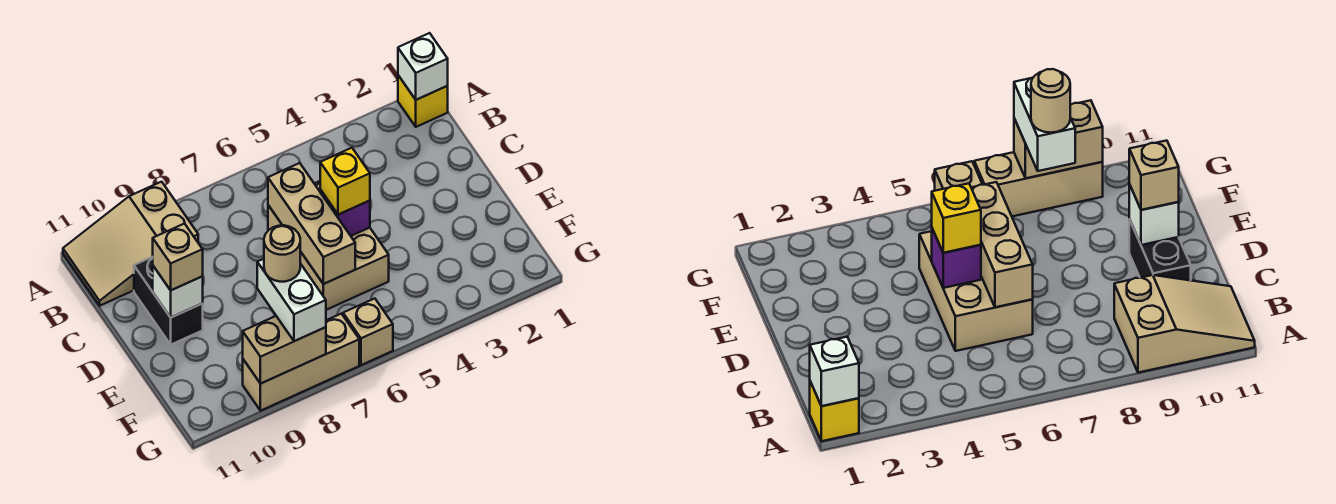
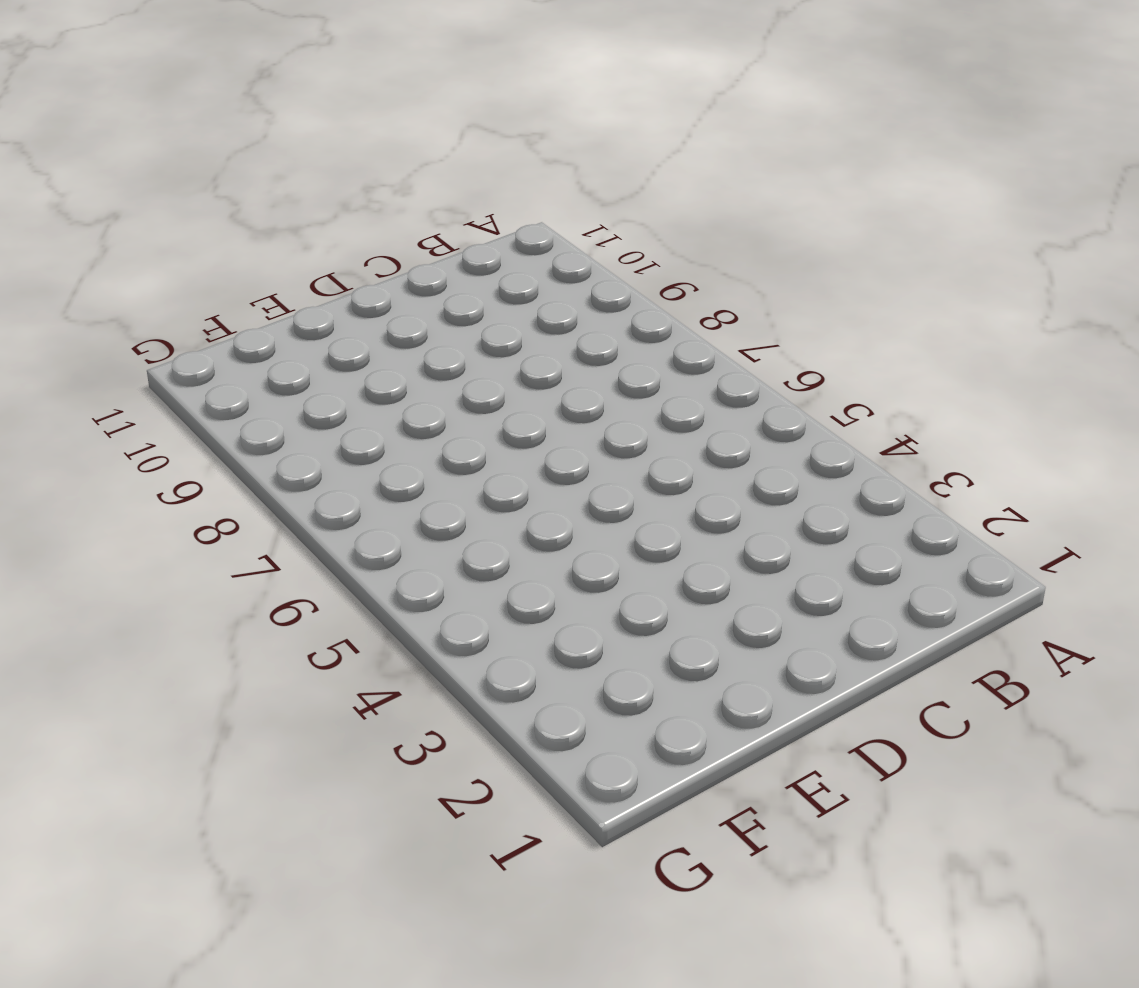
none -> yellow 1x1 brick [398,75,448,127]
none -> tan 2x3 slope [63,182,198,306]
none -> tan 2x3 brick [268,181,389,310]

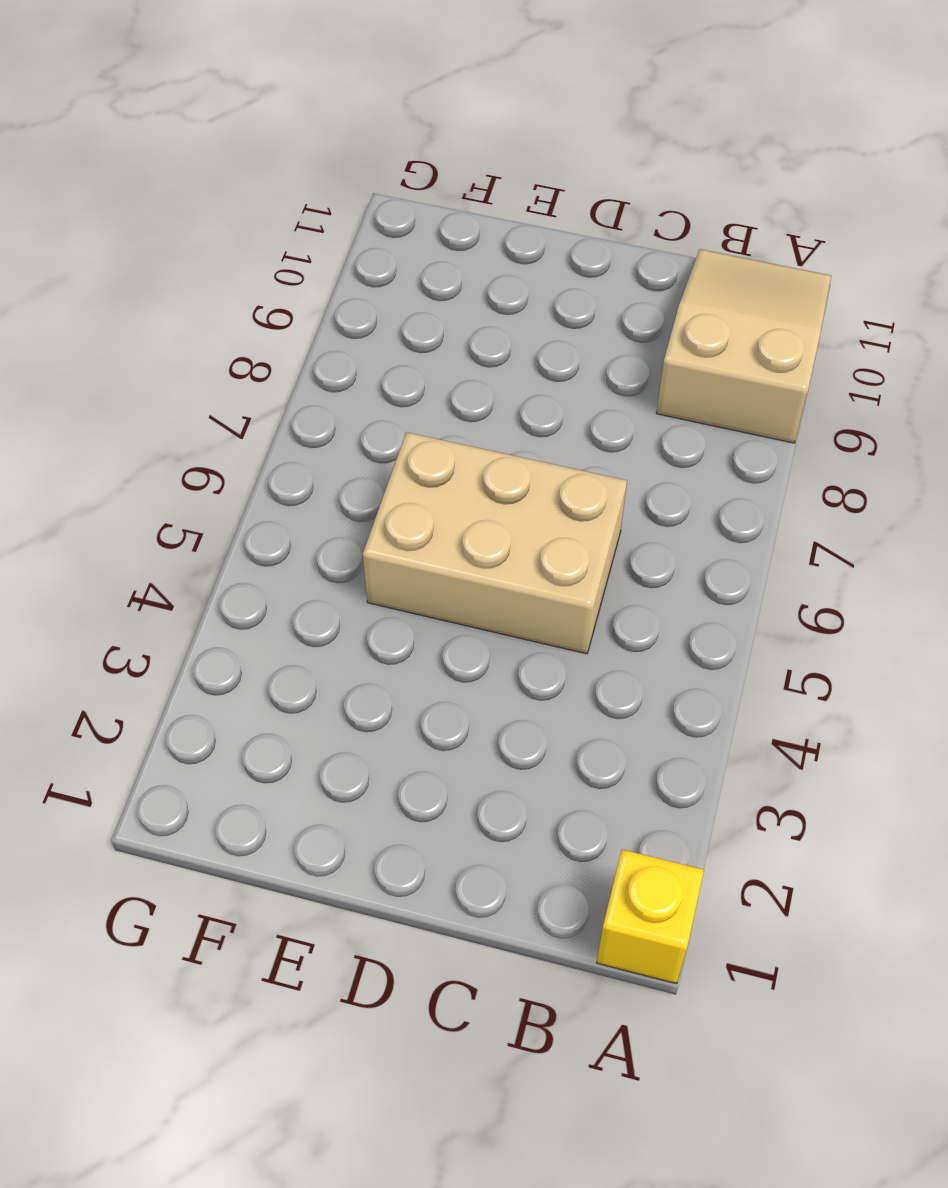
none -> black 1x2 brick [134,257,203,345]
none -> tan 1x1 brick [343,298,393,365]
none -> tan 1x3 brick [243,314,359,411]

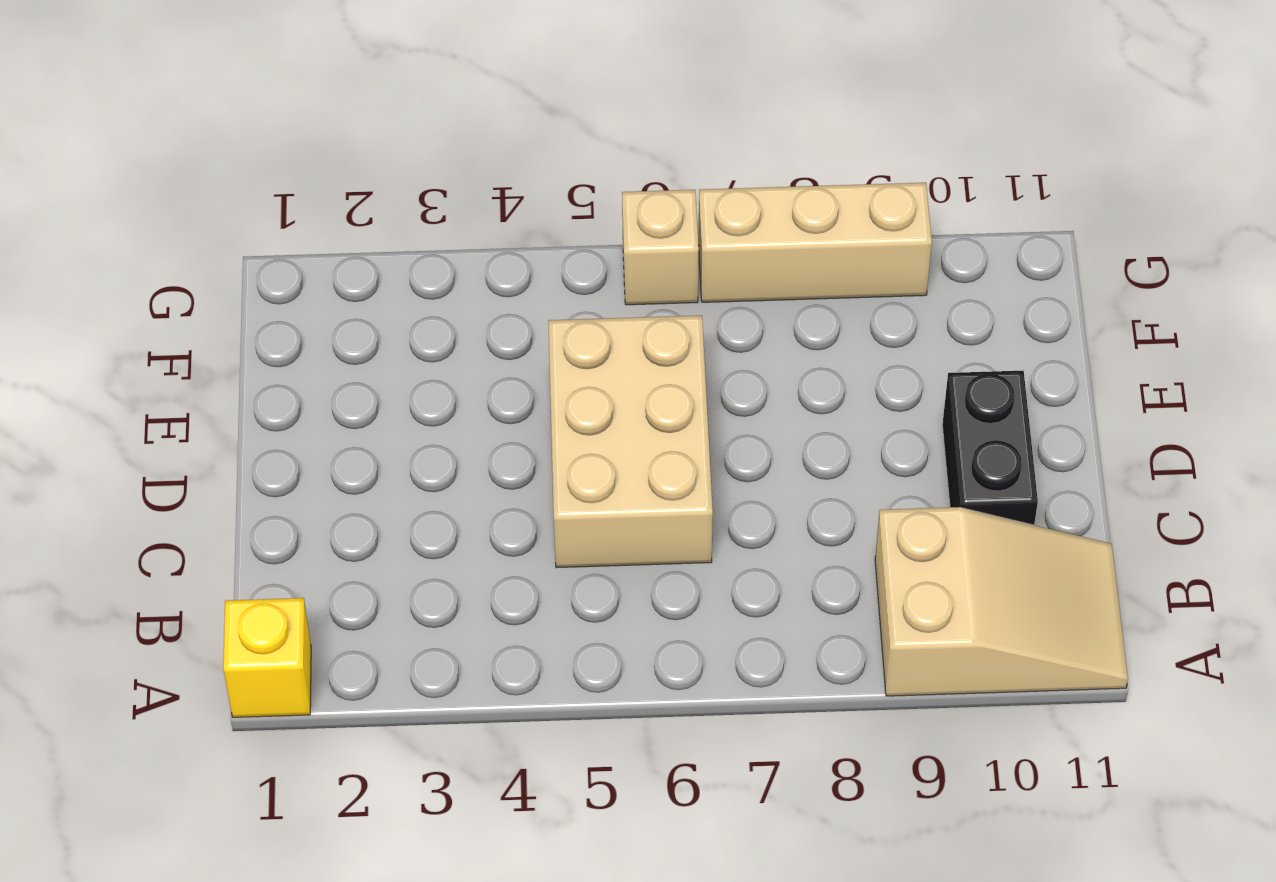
none -> white 1x1 brick [398,33,448,100]
none -> tan 1x3 brick [268,163,355,284]
none -> purple 1x1 brick [320,190,370,236]

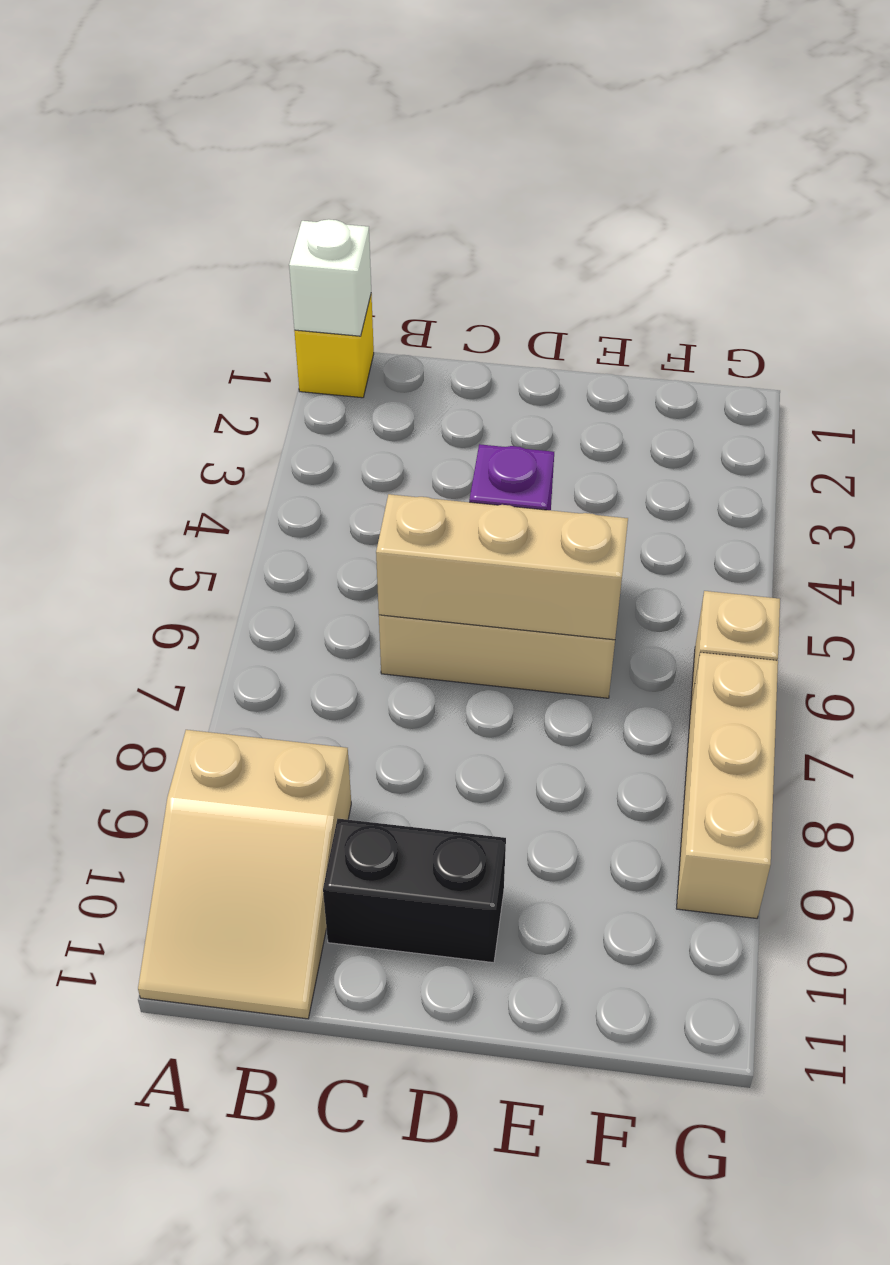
none -> white 1x1 brick [153,266,203,317]
none -> tan 1x2 brick [243,316,326,384]
none -> yellow 1x1 brick [320,148,370,215]

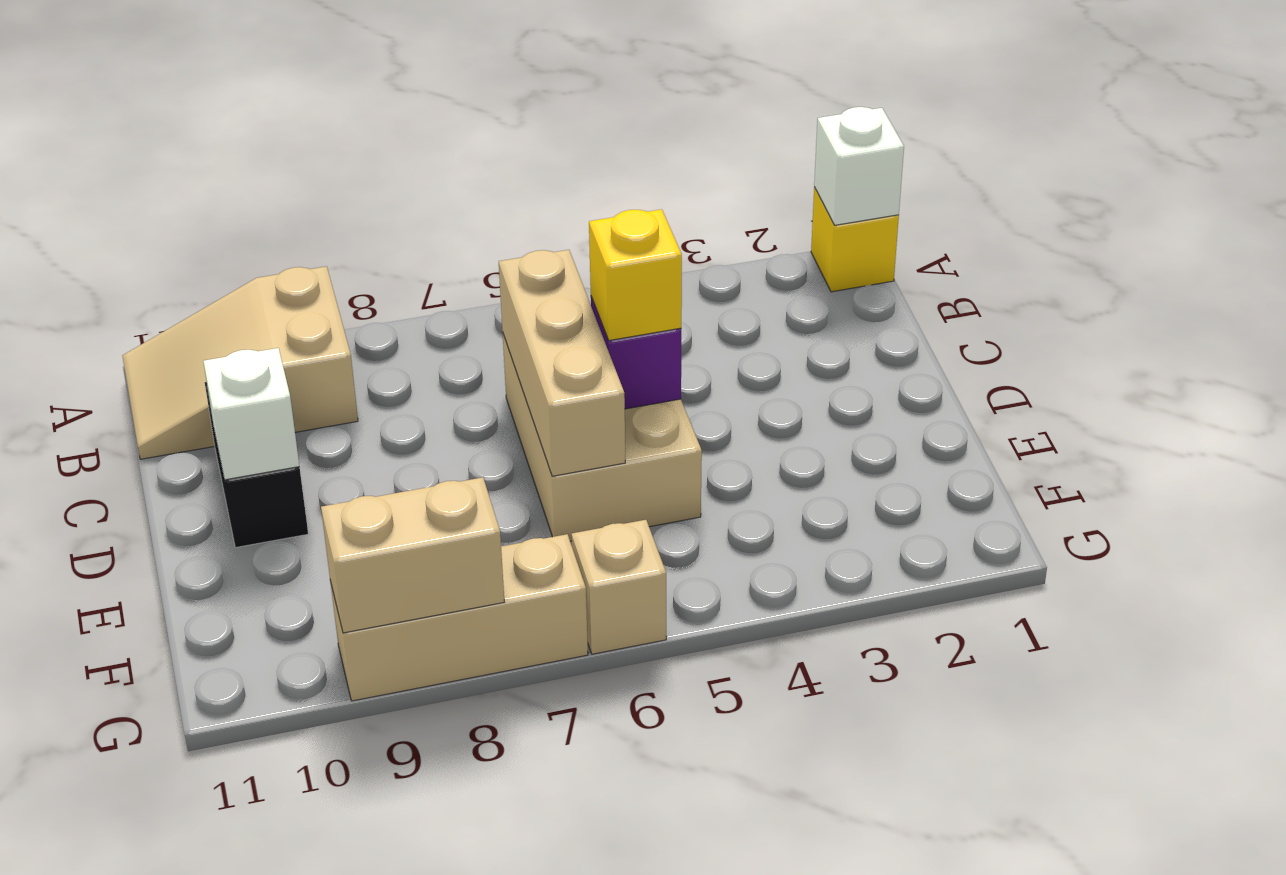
none -> tan 1x1 brick [153,223,203,290]
none -> white 1x2 brick [257,259,326,341]
none -> tan 1x1 round brick [264,225,301,282]

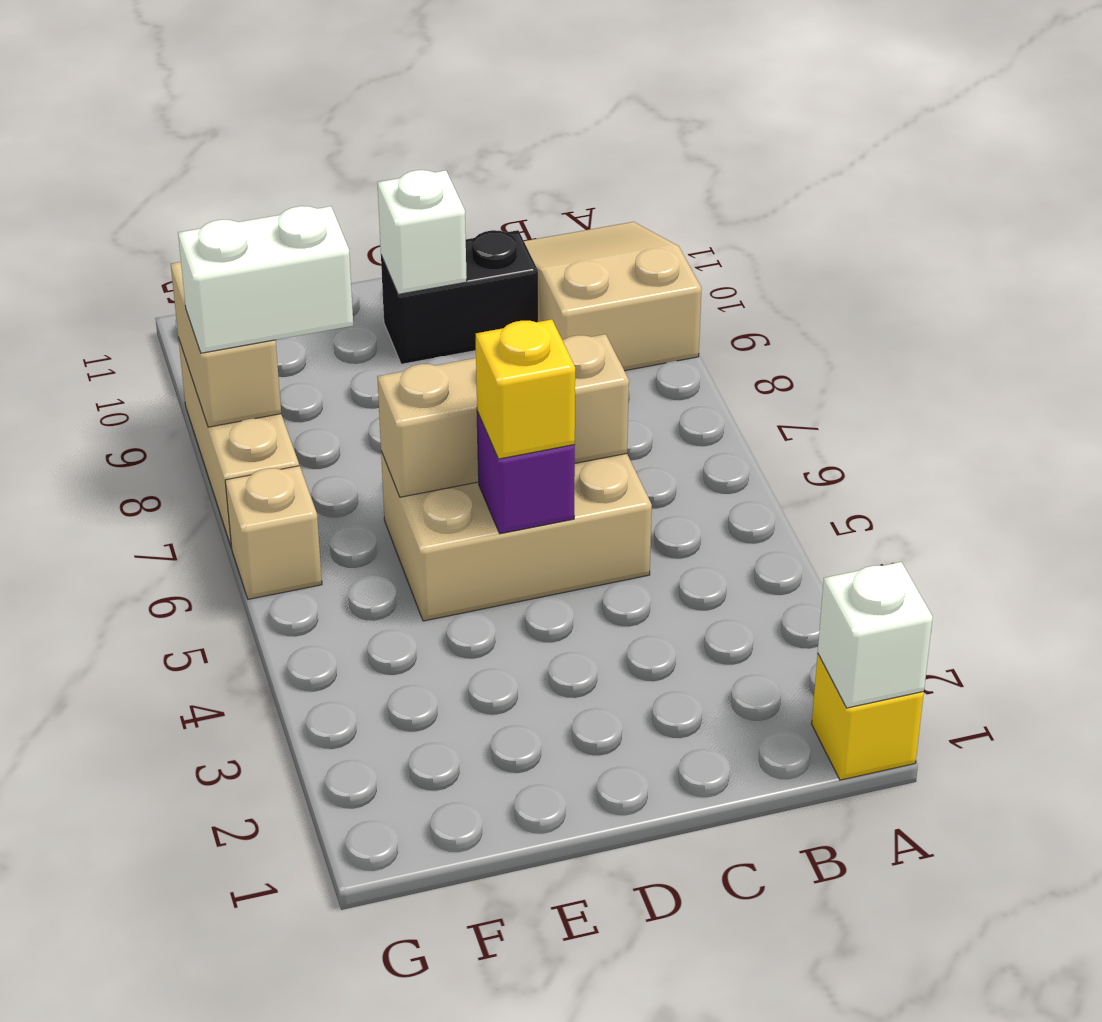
none -> tan 1x1 brick [153,223,203,290]
none -> tan 1x1 round brick [264,225,301,282]

